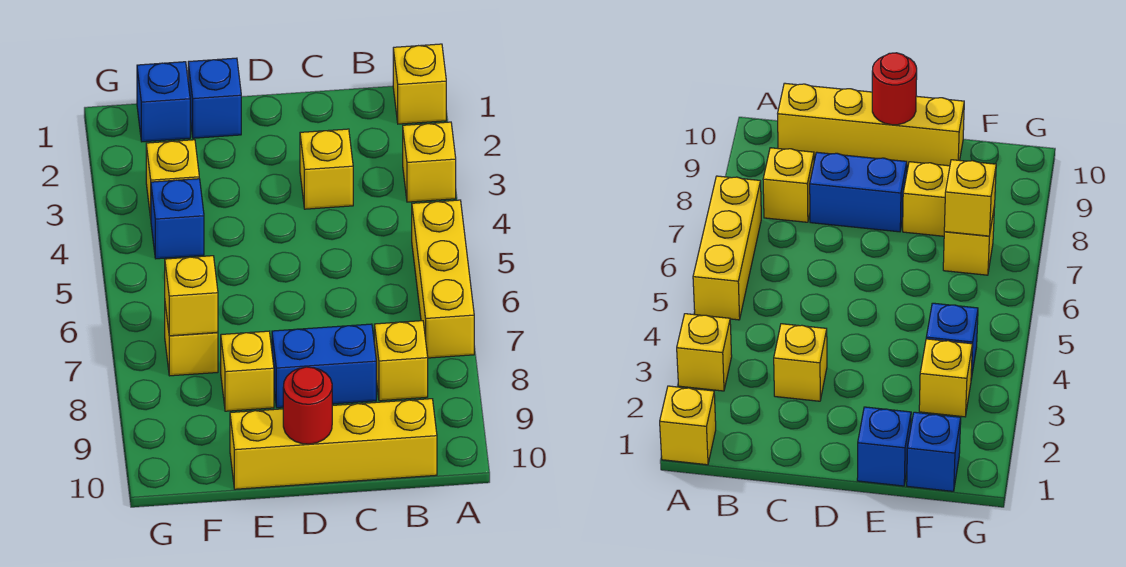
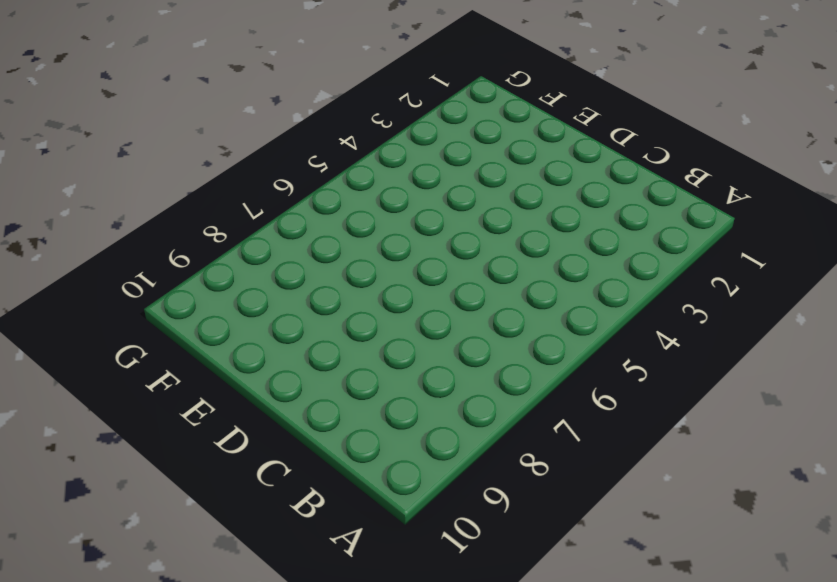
none -> yellow 1x1 brick [393,44,446,124]
none -> yellow 1x1 brick [403,122,456,202]
none -> yellow 1x3 brick [412,200,474,358]

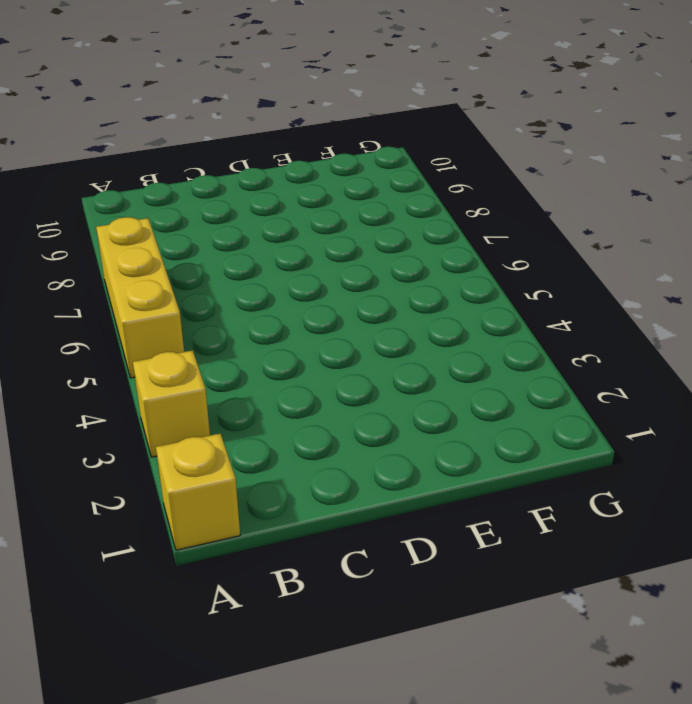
none -> yellow 1x1 brick [374,321,428,401]
none -> yellow 1x4 brick [230,399,437,489]
none -> yellow 1x1 brick [300,129,353,209]

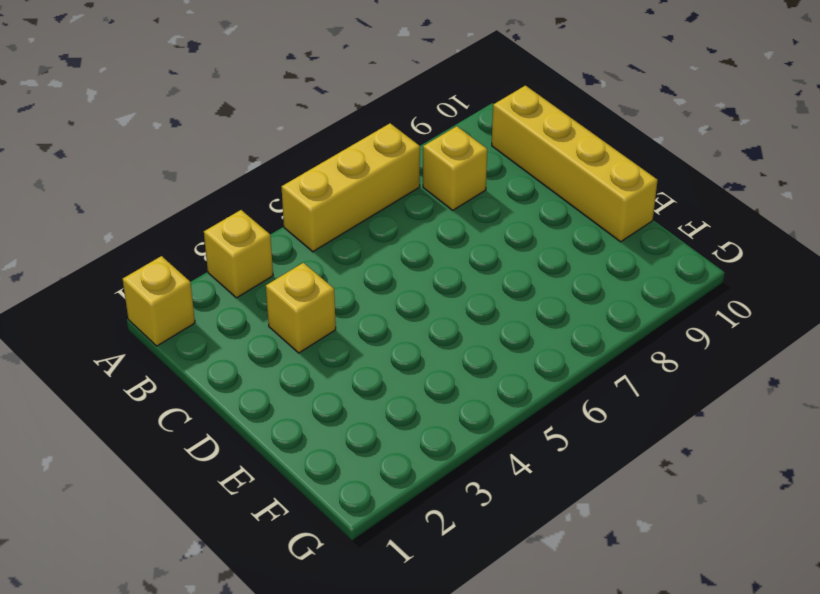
none -> blue 1x2 brick [272,324,376,408]
none -> blue 1x1 brick [188,58,241,138]
none -> yellow 1x1 brick [221,331,274,411]

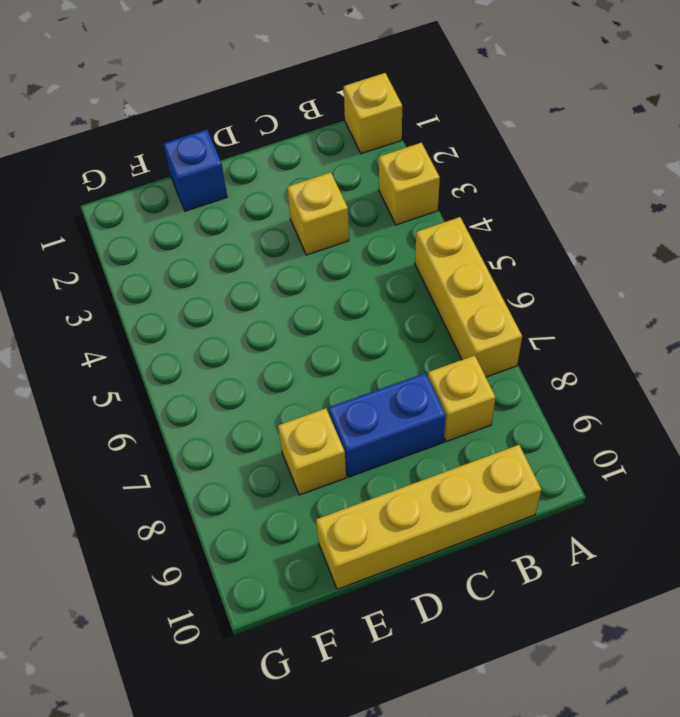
none -> blue 1x1 brick [137,62,190,142]
none -> yellow 1x1 brick [146,140,199,218]
none -> blue 1x1 brick [151,179,204,259]

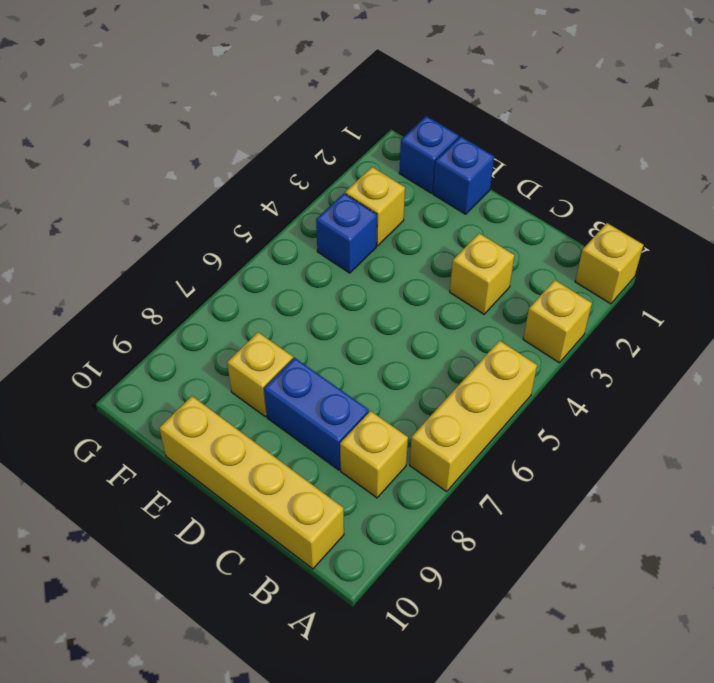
none -> yellow 1x1 brick [165,305,218,376]
none -> red 1x1 round brick [283,367,332,444]
none -> yellow 1x1 brick [165,256,218,336]

